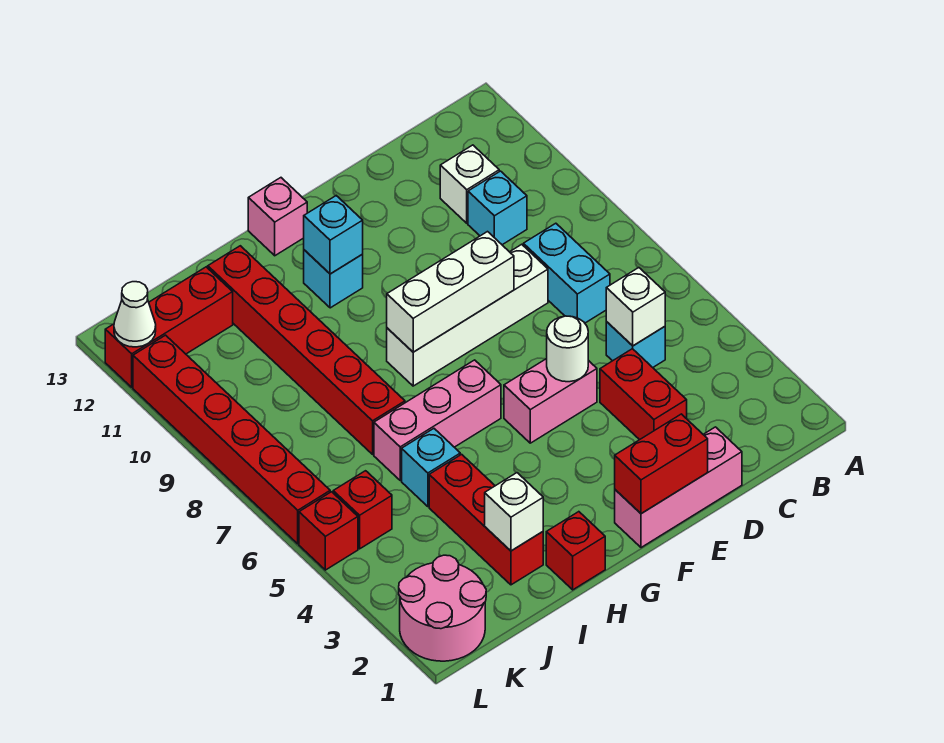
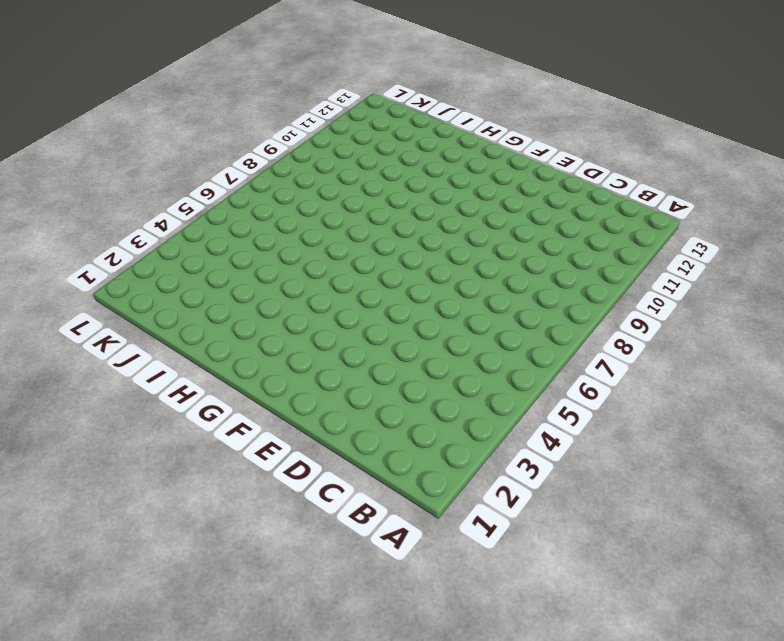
none -> cyan 1x1 brick [606,322,665,367]
none -> cyan 1x2 brick [523,223,610,323]
none -> cyan 1x1 brick [468,171,527,245]

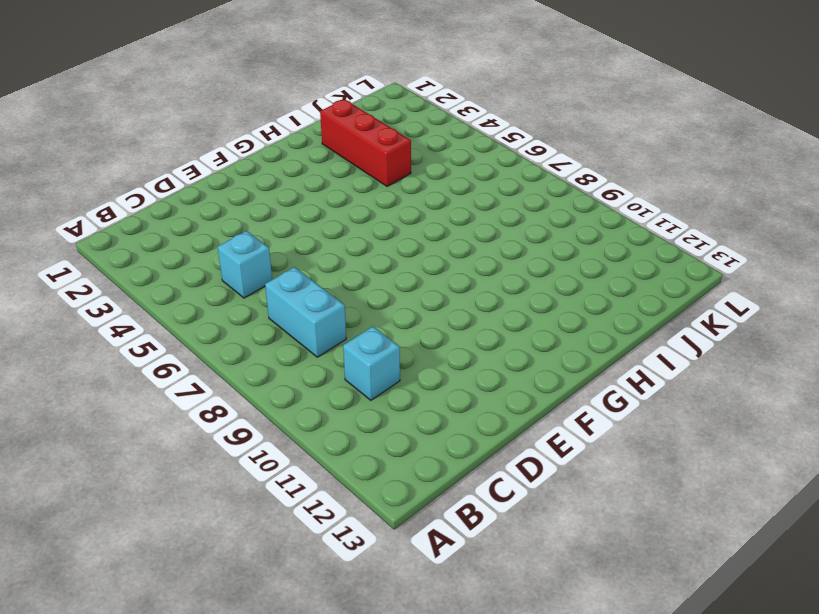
none -> white 1x1 brick [440,145,499,223]
none -> pink 1x3 brick [615,427,742,548]
none -> red 1x2 brick [600,349,687,440]

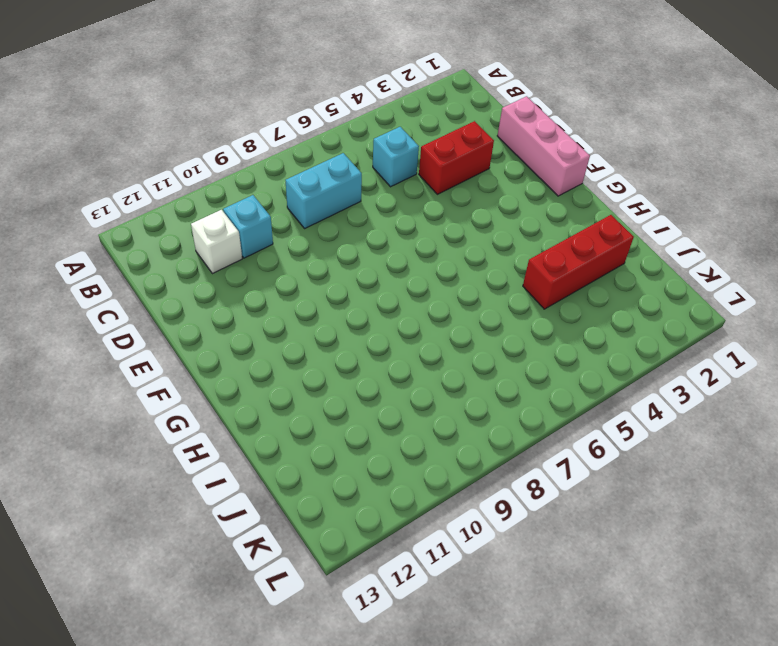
none -> white 1x4 brick [387,244,548,386]
none -> pink 1x2 brick [504,359,597,443]
none -> pink 1x3 brick [374,360,501,480]

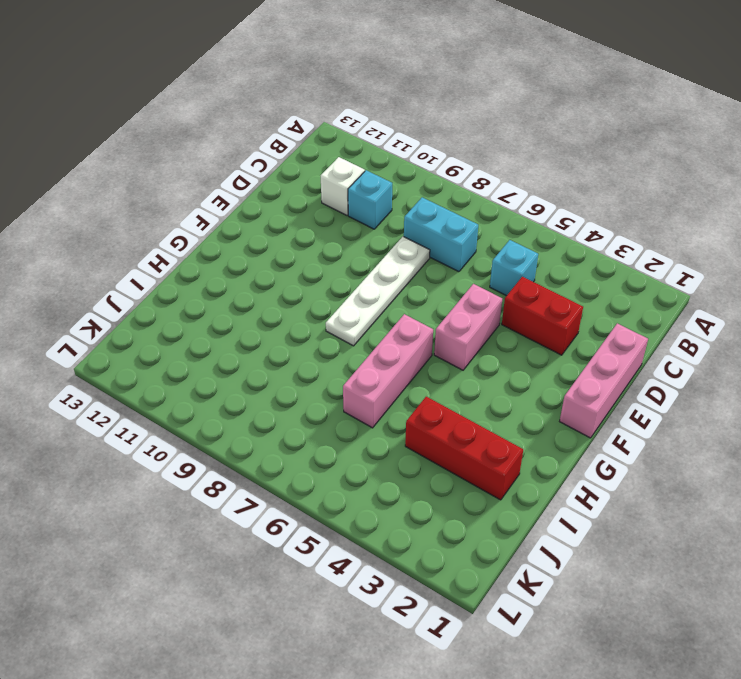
white 1x4 plate [326,236,430,346] -> white 1x4 brick [387,244,548,386]
none -> cyan 1x1 brick [304,250,363,308]
none -> pink 1x1 brick [248,178,307,256]
none -> red 1x1 brick [546,512,605,590]

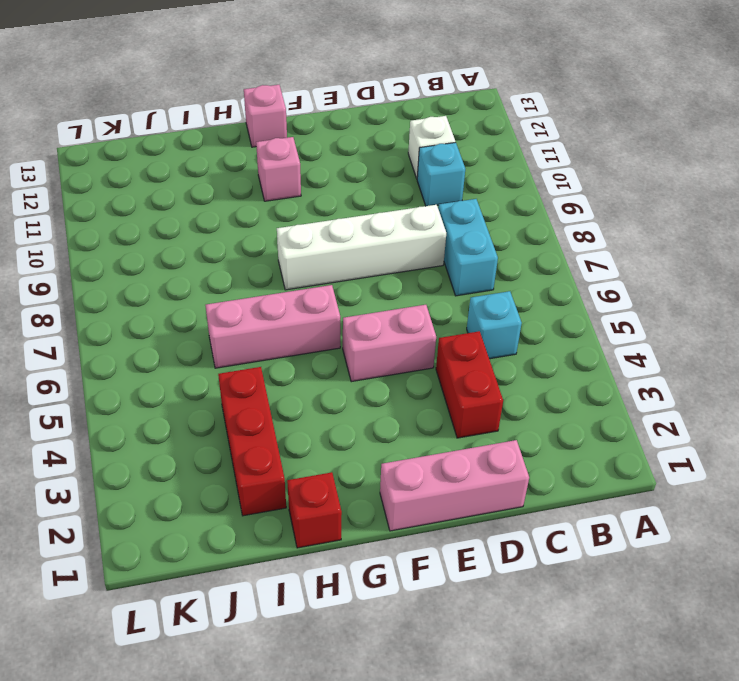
pink 1x1 brick [256,137,301,201] -> cyan 1x1 brick [304,250,363,308]
none -> cyan 1x1 brick [402,429,460,507]
none -> red 1x6 brick [208,246,405,454]
none -> red 1x3 brick [105,267,233,387]

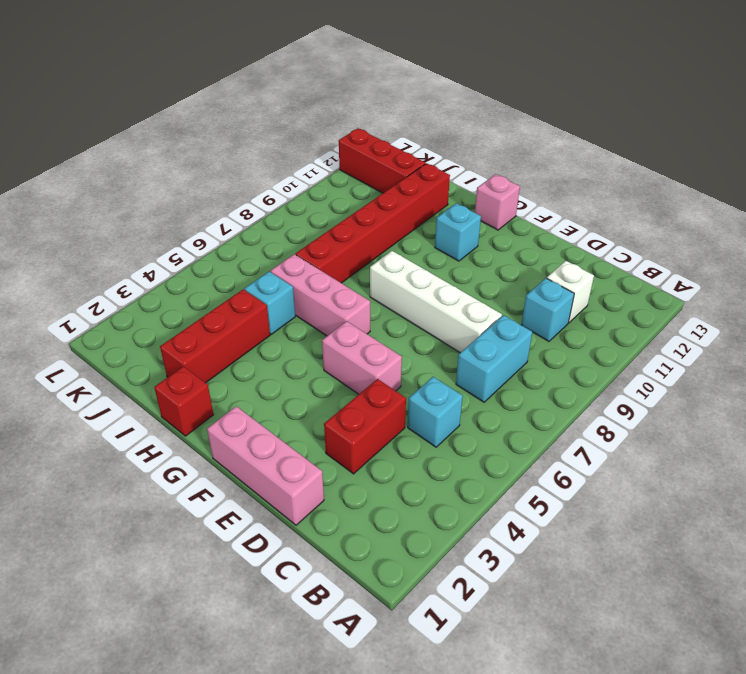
none -> pink 2x2 round brick [399,555,486,661]
none -> red 1x1 brick [333,471,392,549]
none -> red 1x1 brick [299,492,358,570]

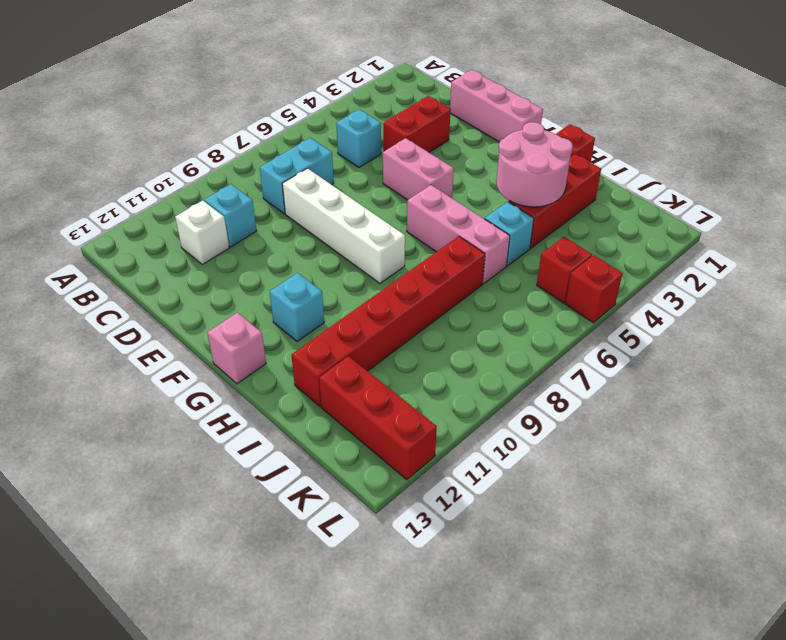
pink 2x2 round brick [496,122,573,207] -> pink 2x2 round brick moved to [399,555,486,661]
none -> red 1x6 brick [133,335,330,544]
none -> white 1x1 brick [606,268,665,346]
none -> red 1x2 brick [615,414,708,514]

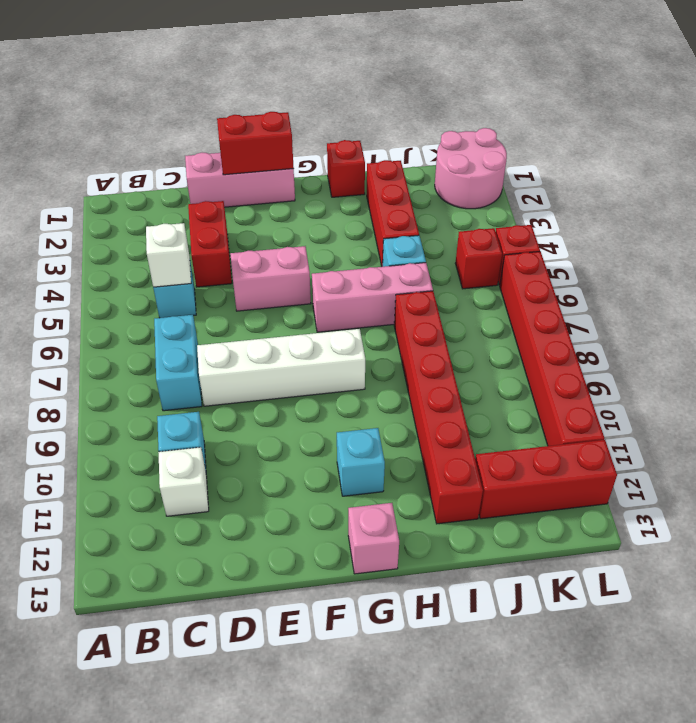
none -> white 1x1 round brick [547,316,588,382]
none -> white 1x3 brick [387,232,514,352]
none -> cyan 1x1 brick [304,196,363,274]

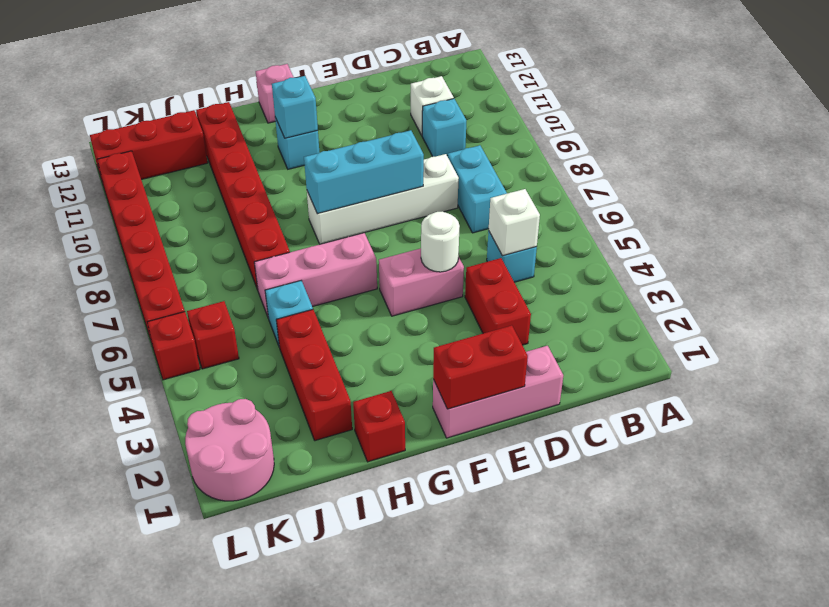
cyan 1x3 brick [304,130,424,214] -> white 1x3 brick [387,232,514,352]
none -> white 1x1 brick [485,473,543,551]
none -> white 1x1 cone [114,282,156,347]

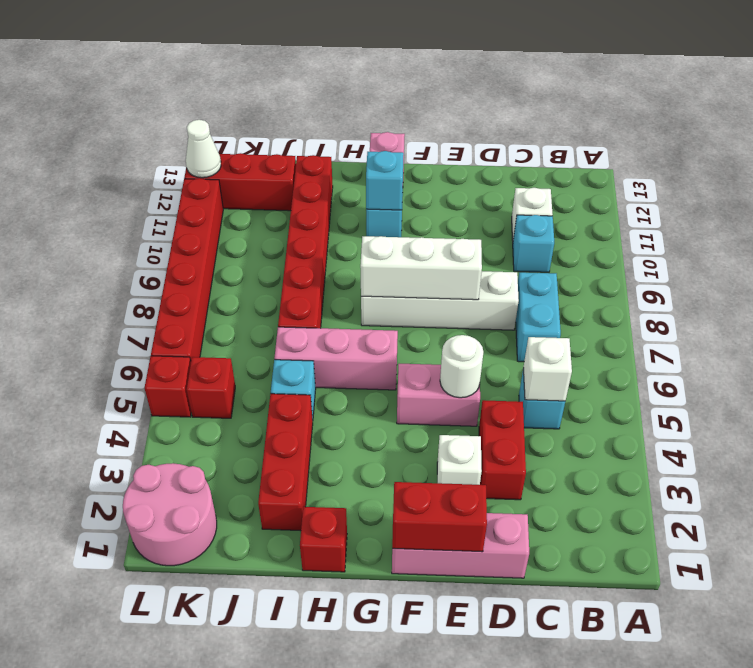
white 1x1 brick [437,435,482,485] -> white 1x1 brick moved to [485,473,543,551]

